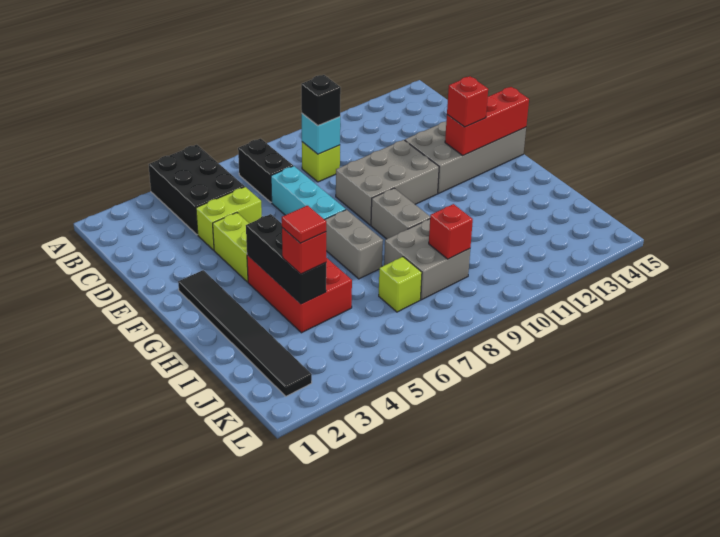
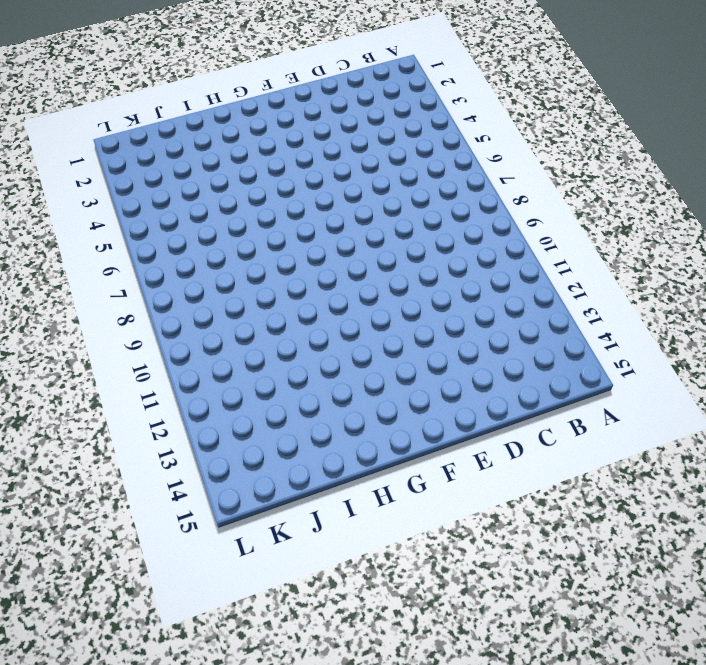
none -> black 2x3 brick [149,145,244,235]
none -> black 1x2 brick [238,138,293,202]
none -> lime 1x1 brick [302,142,340,182]

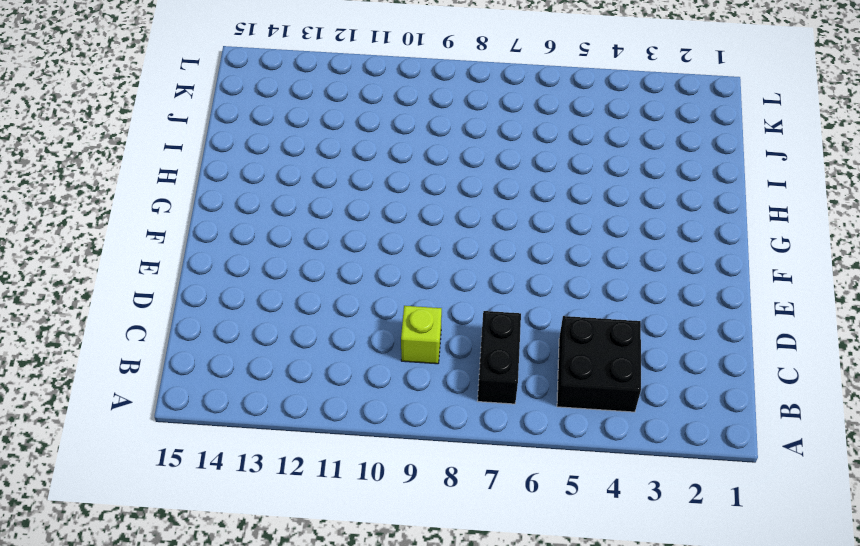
black 2x2 brick [557,316,641,412] -> black 2x3 brick [149,145,244,235]
none -> lime 1x2 brick [196,187,262,250]
none -> cyan 1x3 brick [271,166,346,220]
none -> lime 1x2 brick [213,213,249,282]

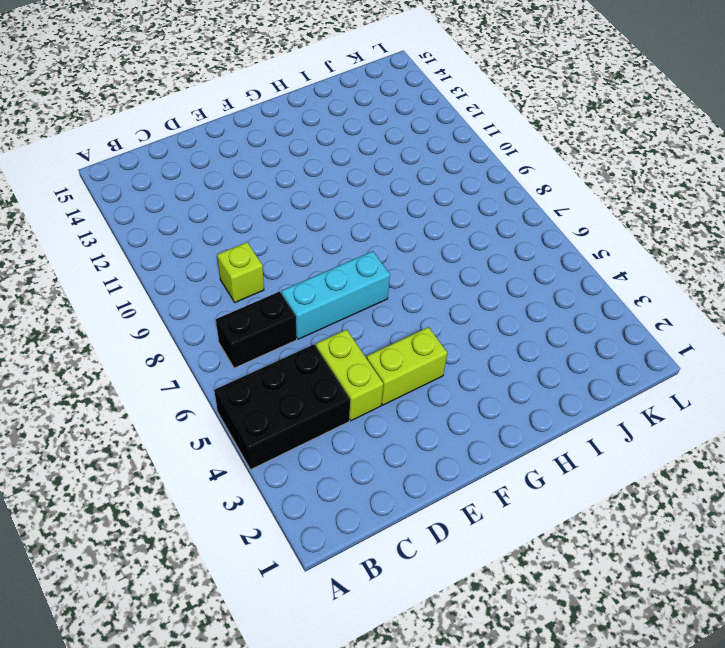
none -> grey 2x3 brick [336,140,439,225]
none -> grey 2x4 brick [405,122,526,193]
none -> black 1x6 tile [178,270,312,396]

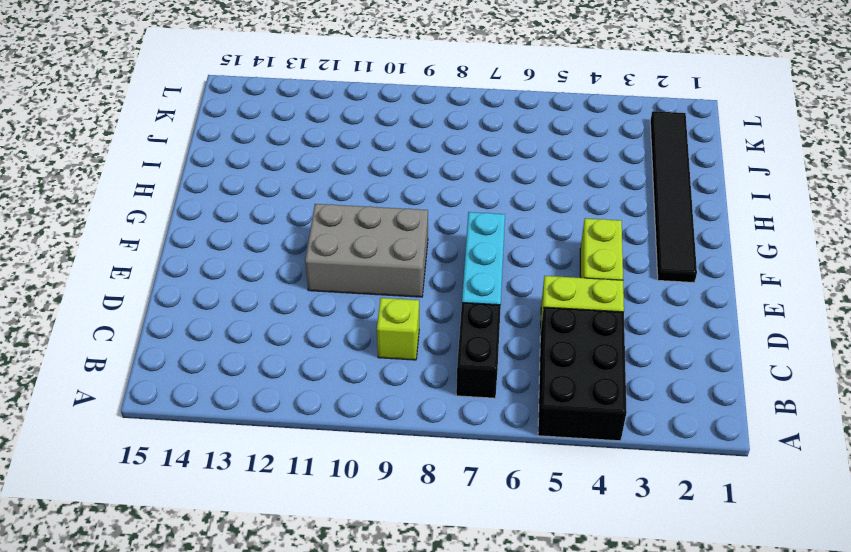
none -> grey 2x4 brick [405,122,526,193]
none -> red 2x3 brick [247,255,352,333]
none -> grey 1x2 brick [325,210,383,279]

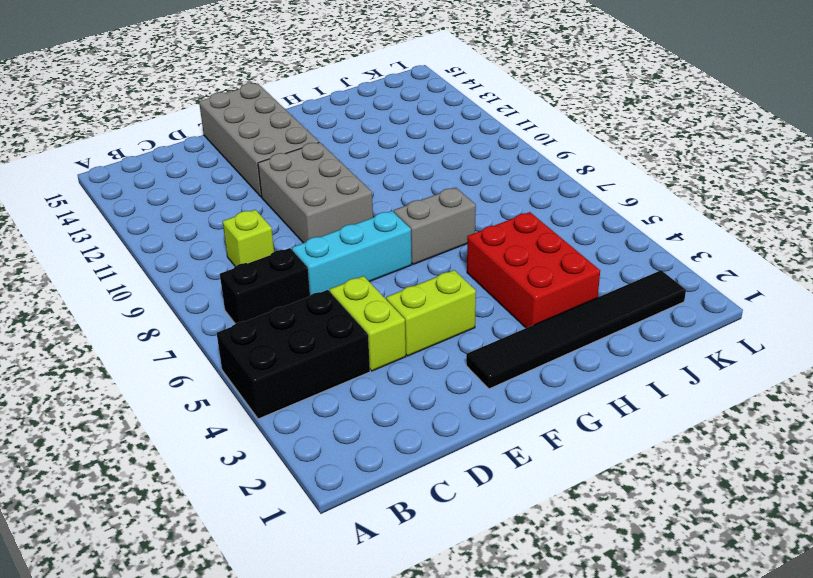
red 2x3 brick [467,212,600,328] -> red 2x3 brick turned to [247,255,352,333]
none -> grey 1x2 brick [371,188,430,239]
none -> grey 2x2 brick [384,219,470,300]
none -> lime 1x1 brick [379,257,422,312]

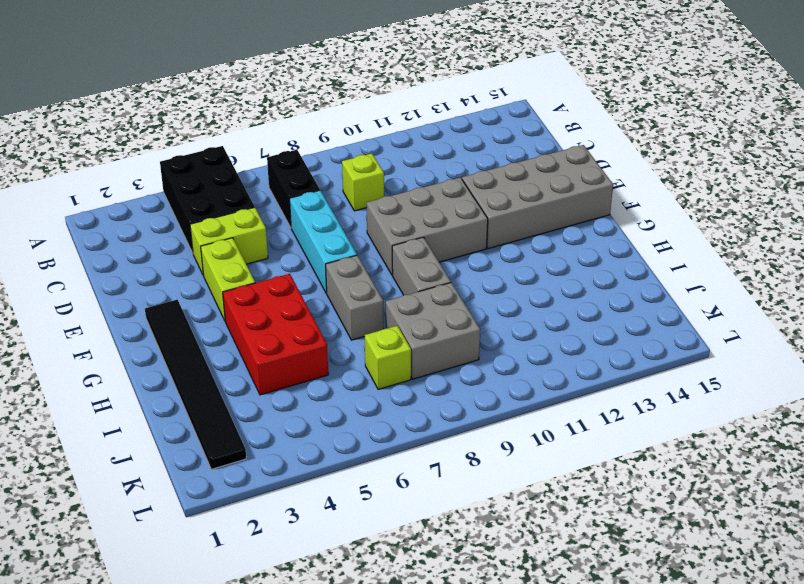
none -> cyan 1x1 brick [302,114,340,154]
none -> red 1x3 brick [445,87,529,155]
none -> black 1x3 brick [246,214,326,304]

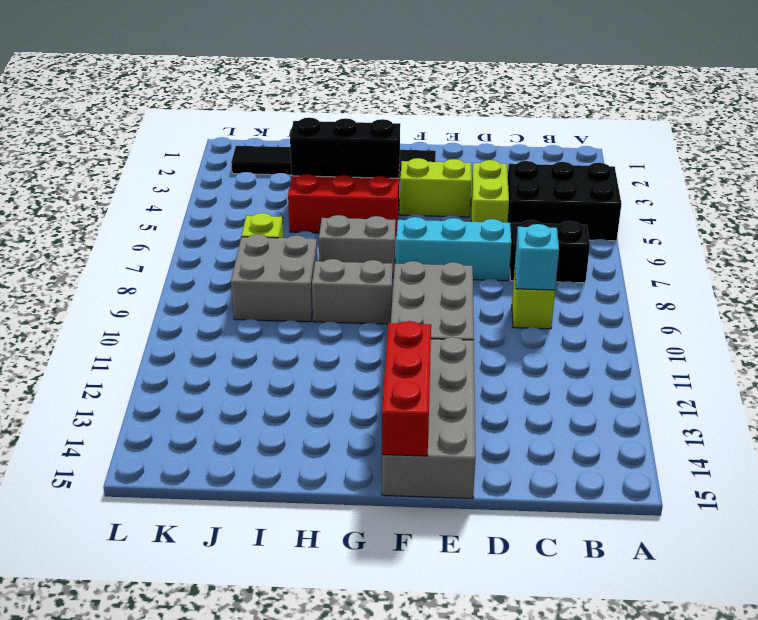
none -> red 1x1 brick [429,204,473,259]
none -> black 1x1 brick [301,75,341,126]
none -> red 1x1 brick [447,76,488,127]

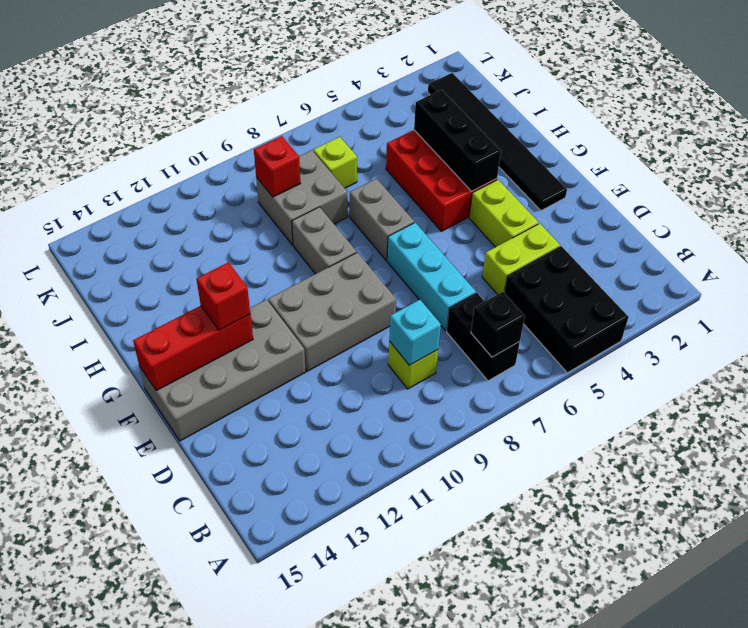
black 1x1 brick [471,292,525,357] -> black 1x1 brick moved to [301,75,341,126]
none -> red 1x1 brick [282,228,326,274]
none -> red 1x1 tile [282,206,326,243]

